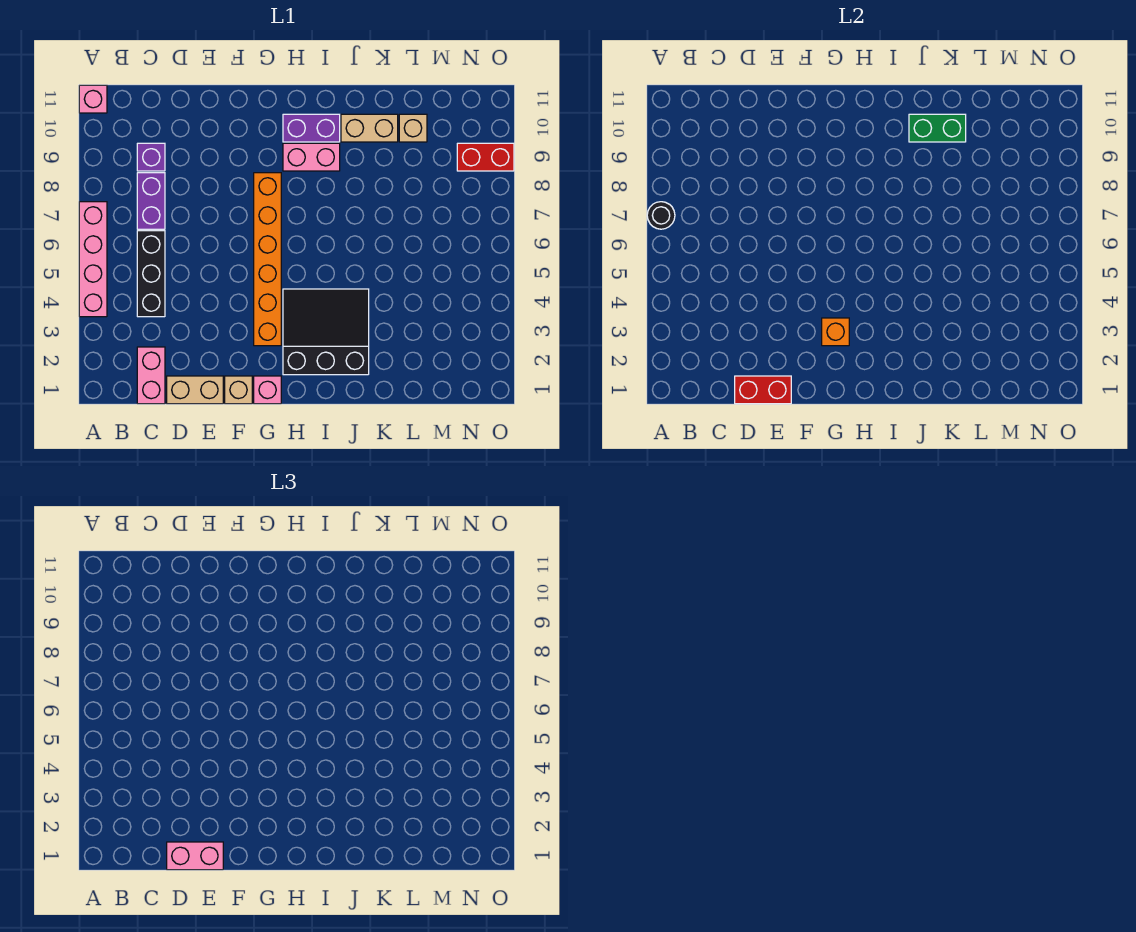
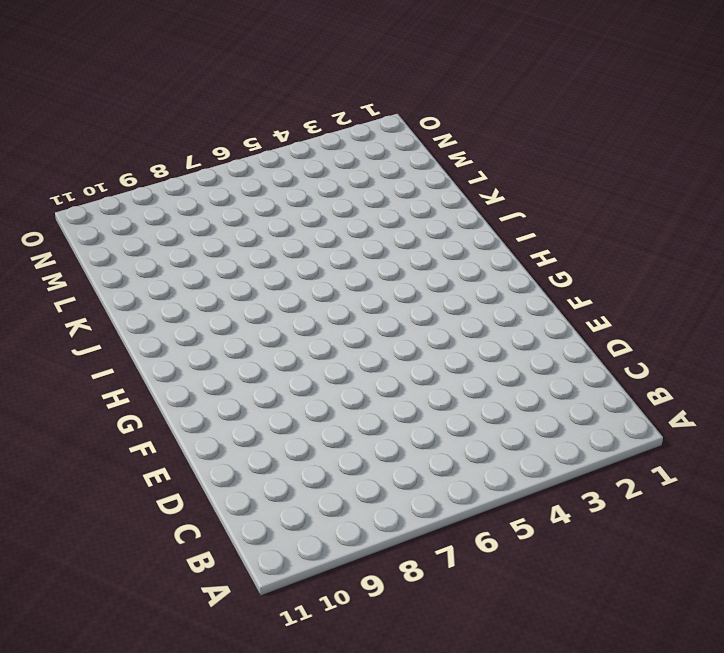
none -> pink 1x4 brick [79,202,107,317]
none -> pink 1x1 brick [79,85,107,113]
none -> pink 1x2 brick [137,347,165,404]

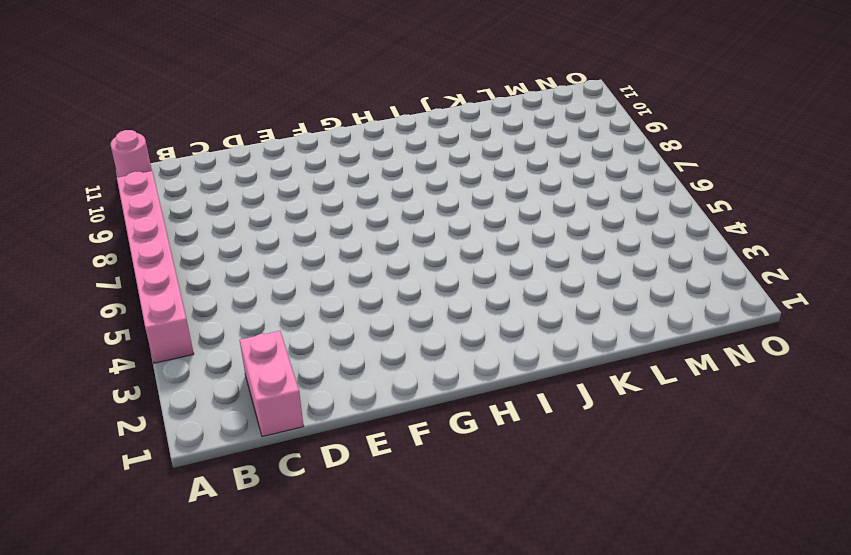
pink 1x6 brick [117,171,194,363] -> pink 1x4 brick [79,202,107,317]
pink 1x1 round brick [111,130,152,177] -> pink 1x1 brick [79,85,107,113]
none -> black 1x3 brick [137,231,165,317]
none -> purple 1x2 brick [137,173,165,229]
none -> purple 1x1 brick [137,143,165,171]

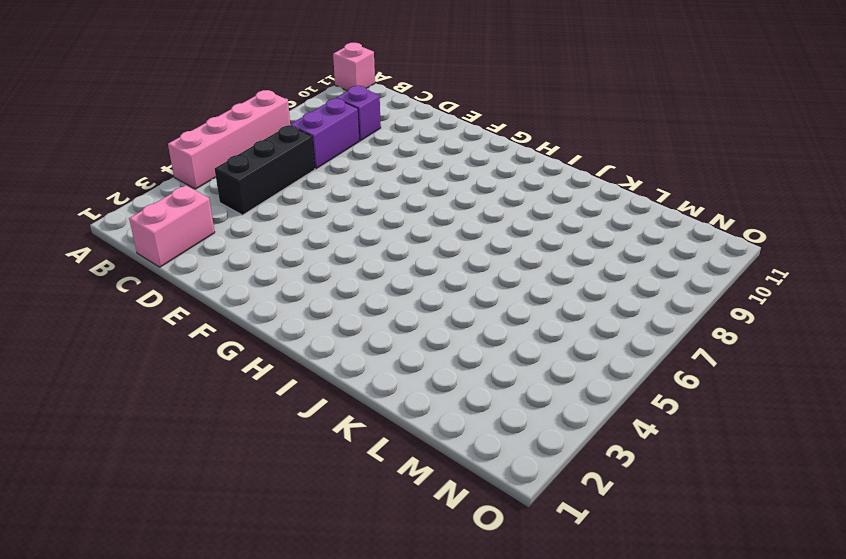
none -> tan 1x2 brick [167,376,223,404]
none -> tan 1x1 brick [225,376,252,404]
none -> pink 1x1 brick [254,376,281,404]

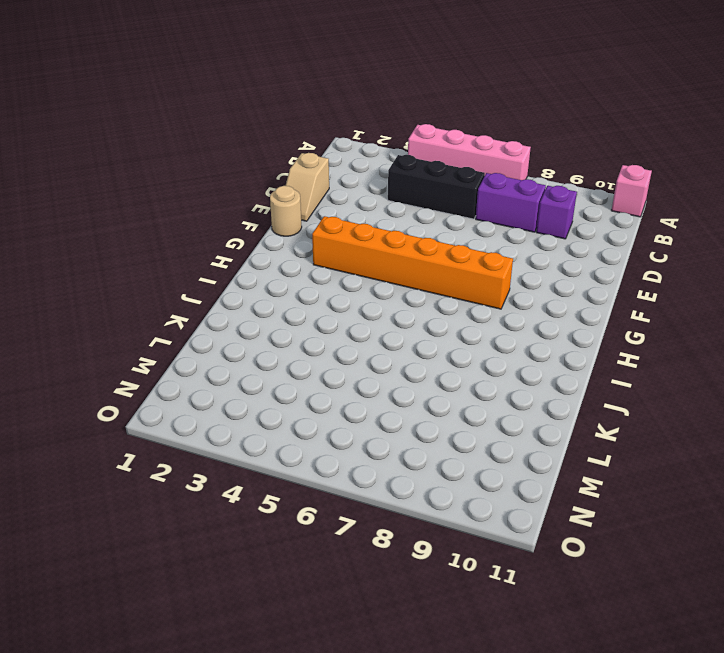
tan 1x2 slope [286,153,329,221] -> tan 1x2 brick [167,376,223,404]
tan 1x1 round brick [270,186,302,236] -> tan 1x1 brick [225,376,252,404]
none -> pink 1x2 brick [137,347,165,404]
none -> pink 1x1 brick [254,376,281,404]
none -> black 3x3 slope [283,289,369,375]

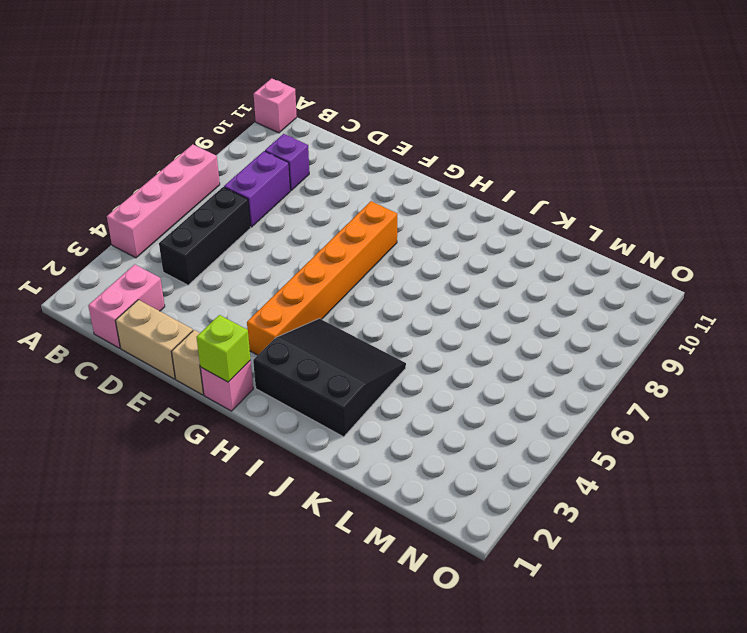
lime 1x1 brick [196,315,251,382] -> none
none -> pink 1x2 brick [283,143,340,171]
none -> purple 1x2 brick [283,114,340,142]
none -> tan 1x2 brick [341,114,398,142]

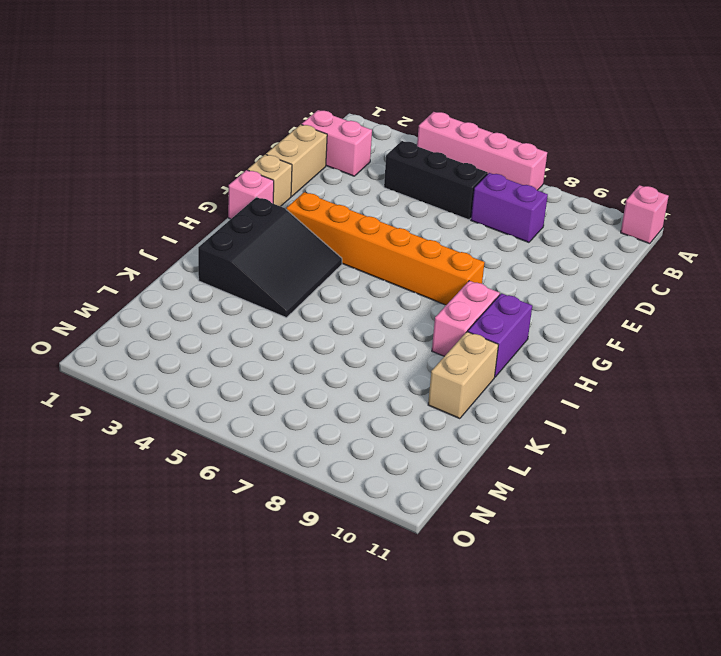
none -> purple 1x1 brick [137,143,165,171]
none -> tan 1x1 brick [399,114,427,142]
none -> red 1x2 brick [457,143,514,171]

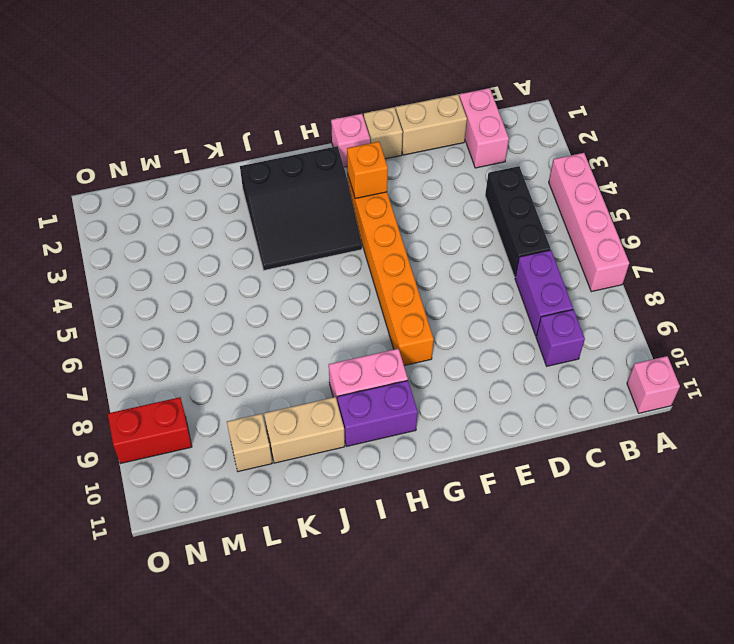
none -> black 1x1 round brick [647,202,675,229]
none -> red 1x2 brick [735,376,791,404]
none -> green 1x2 brick [909,114,966,142]

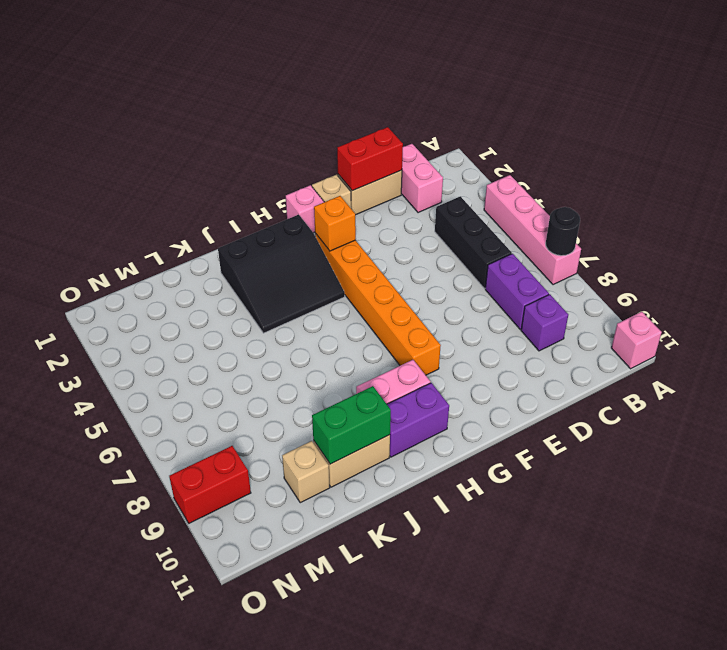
none -> pink 1x2 brick [167,842,223,870]

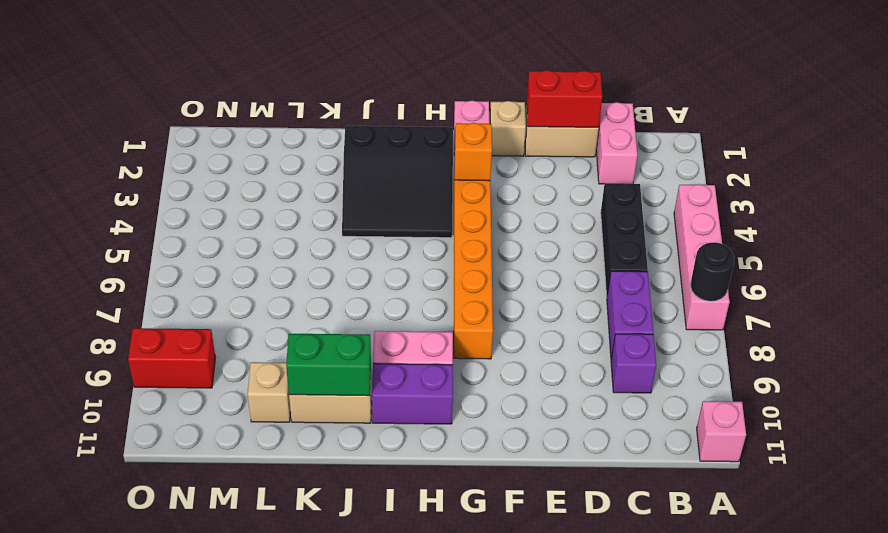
none -> pink 1x2 brick [167,842,223,870]

